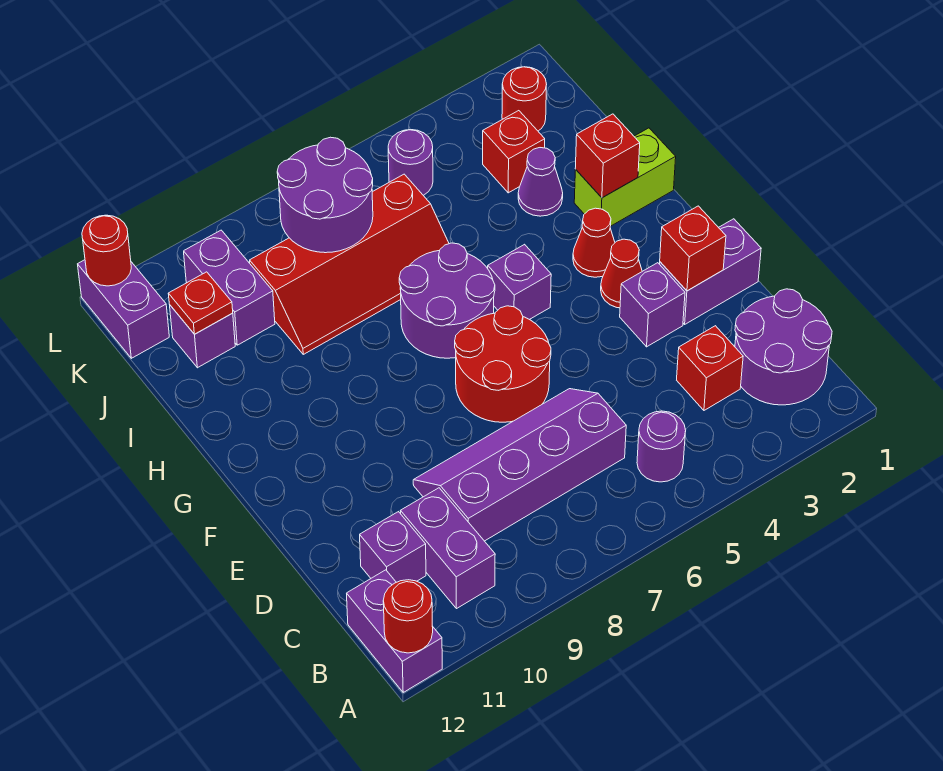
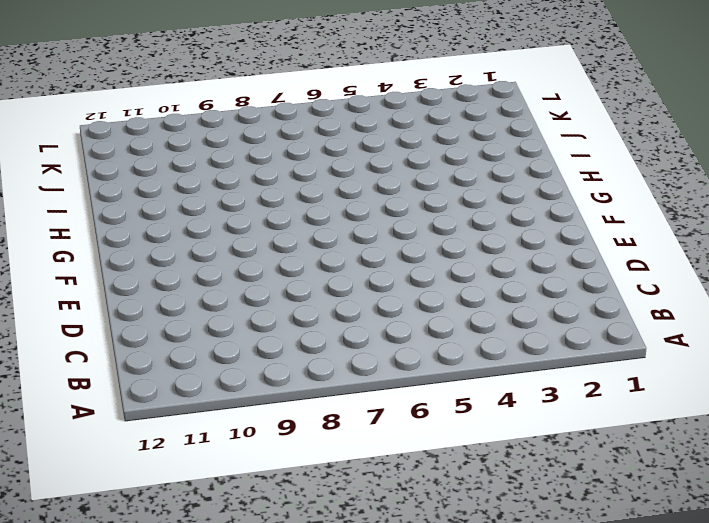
none -> purple 1x2 brick [347,570,442,692]
none -> purple 2x2 round brick [735,289,832,405]
none -> purple 1x1 round brick [637,411,686,482]

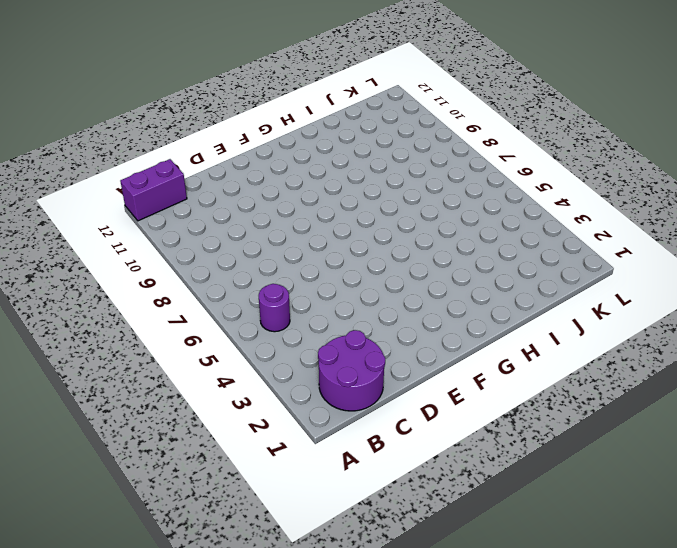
none -> purple 1x2 brick [401,488,495,609]
none -> red 1x1 brick [677,326,743,410]
none -> purple 2x4 slope [413,389,626,541]

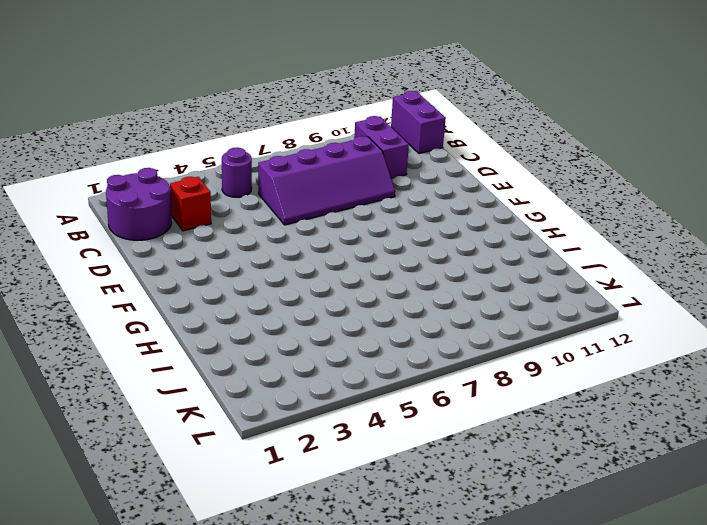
none -> purple 1x1 brick [360,512,426,582]
none -> purple 1x2 brick [660,219,761,324]
none -> purple 1x1 brick [620,263,685,347]

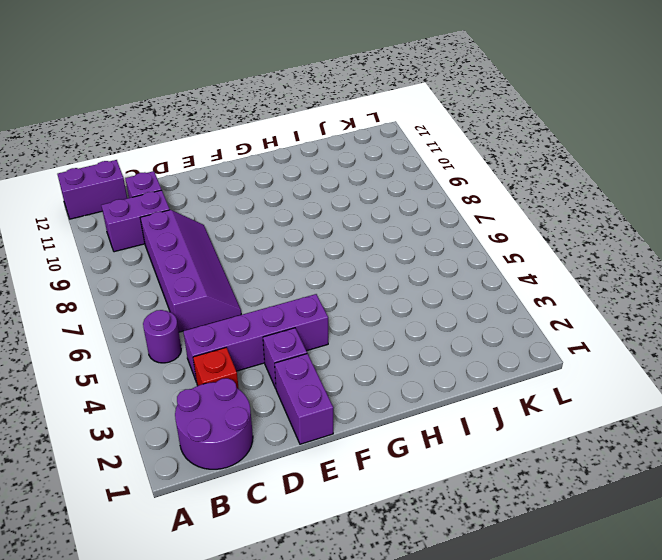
purple 1x4 brick [183,294,328,382] -> none
none -> red 2x2 round brick [455,306,551,422]
none -> red 1x1 cone [601,239,642,308]
none -> red 1x1 cone [573,208,615,277]

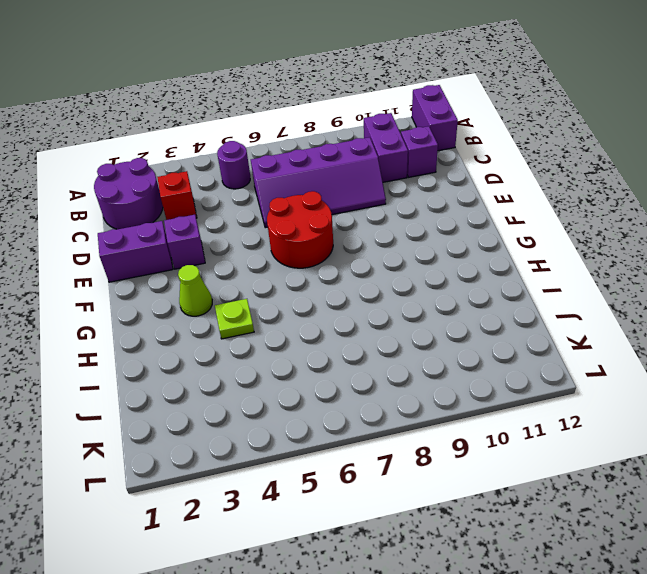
lime 1x1 cone [178,265,212,316] -> red 1x1 cone [573,208,615,277]
lime 1x1 plate [215,299,254,339] -> none
none -> red 1x1 cone [601,239,642,308]
none -> purple 1x1 brick [488,244,551,320]
none -> purple 2x2 round brick [399,243,495,358]

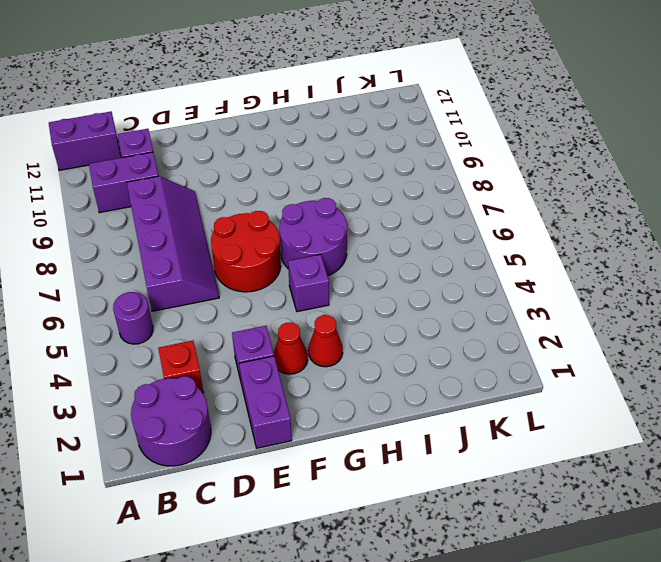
none -> lime 1x2 brick [574,128,676,226]
none -> purple 1x1 cone [518,148,563,216]
none -> red 2x4 slope [250,174,449,354]

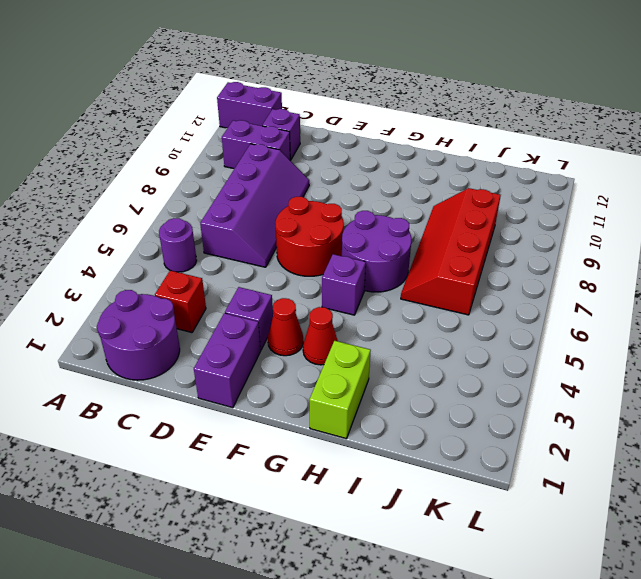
none -> purple 1x1 cone [518,148,563,216]
none -> red 1x1 brick [483,111,545,193]
none -> purple 1x2 brick [184,230,275,345]

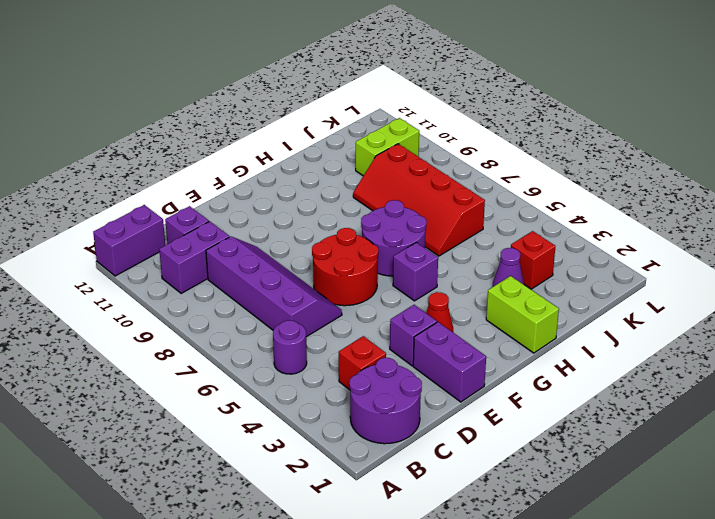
lime 1x2 brick [356,118,419,176] -> purple 1x2 brick [184,230,275,345]
none -> red 1x1 cone [573,208,615,277]
none -> purple 1x1 brick [170,305,235,368]
none -> red 1x1 round brick [502,67,547,131]

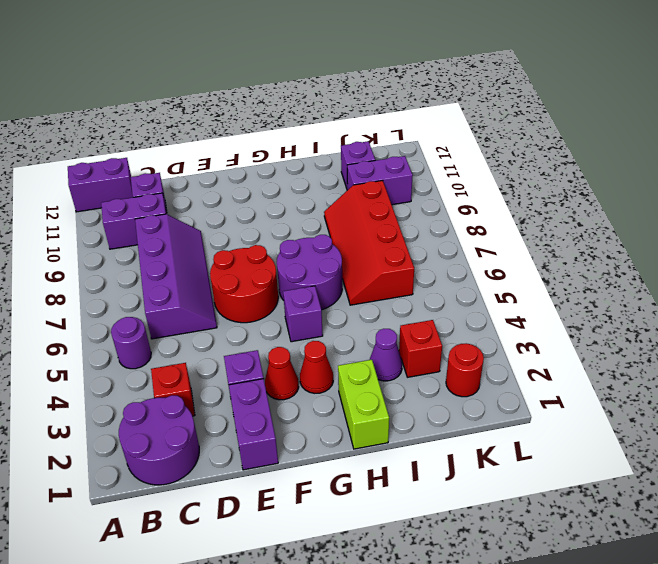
none -> purple 1x1 round brick [388,130,433,195]
none -> purple 1x2 brick [78,260,169,358]
none -> red 1x1 round brick [383,580,433,653]

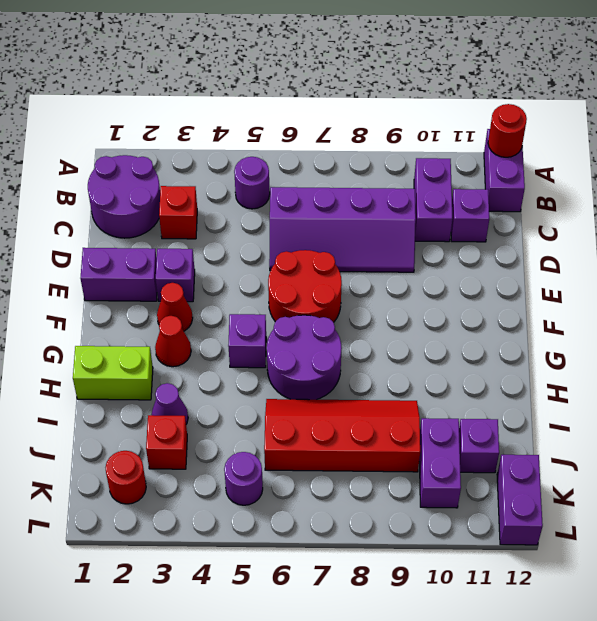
none -> red 1x1 brick [660,206,726,291]
none -> red 1x1 brick [575,114,640,198]
none -> purple 2x2 round brick [277,137,373,253]

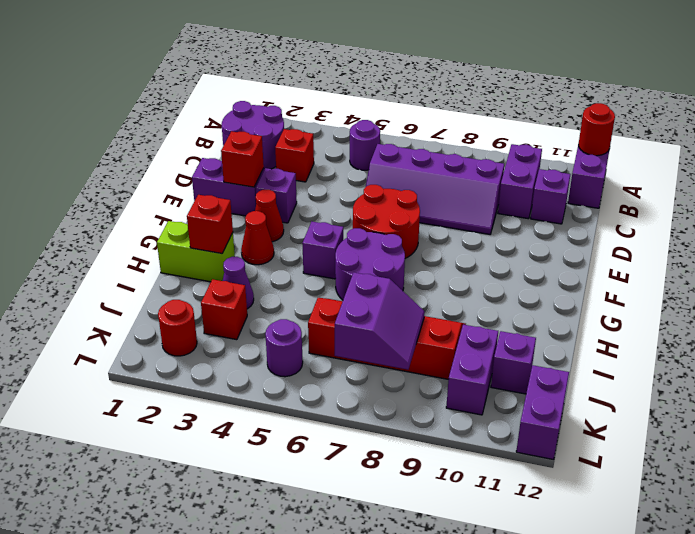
purple 2x2 slope [335,273,425,370] -> purple 2x2 round brick [277,137,373,253]
none -> red 1x1 plate [168,272,233,334]
none -> red 1x1 round brick [82,215,131,286]

